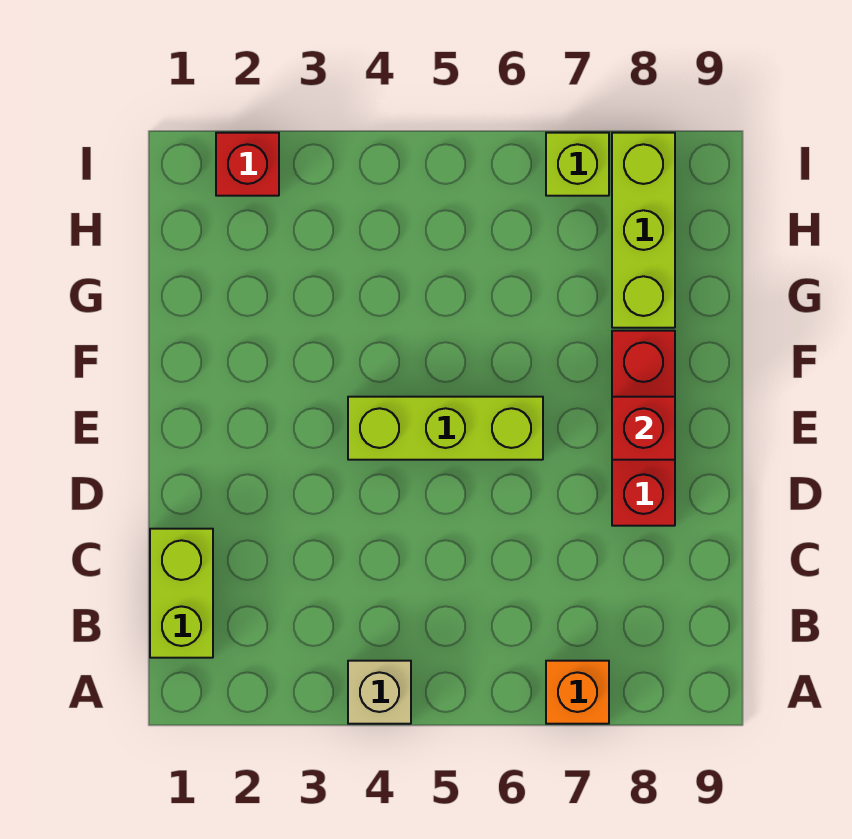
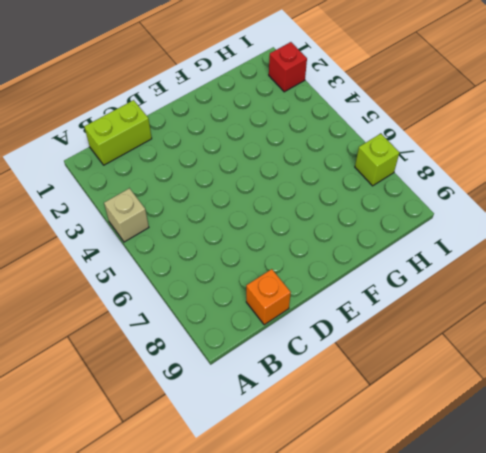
orange 1x1 brick [246,269,291,325] -> orange 1x1 brick moved to [546,661,609,724]
none -> red 1x3 brick [612,331,675,526]
none -> lime 1x3 brick [348,397,543,460]

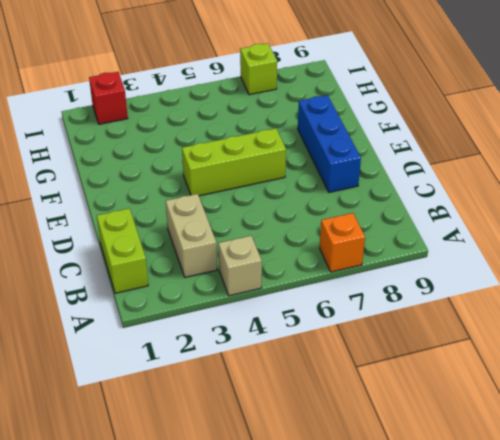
tan 1x2 brick [166,194,217,277] -> none
blue 1x3 brick [298,95,361,192] -> red 1x3 brick [612,331,675,526]
none -> lime 1x3 brick [612,133,675,328]
none -> red 1x1 brick [612,397,675,460]

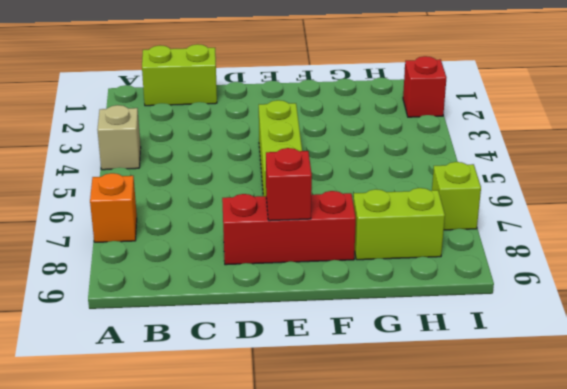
lime 1x2 brick [353,188,445,260] -> lime 1x3 brick [612,133,675,328]

